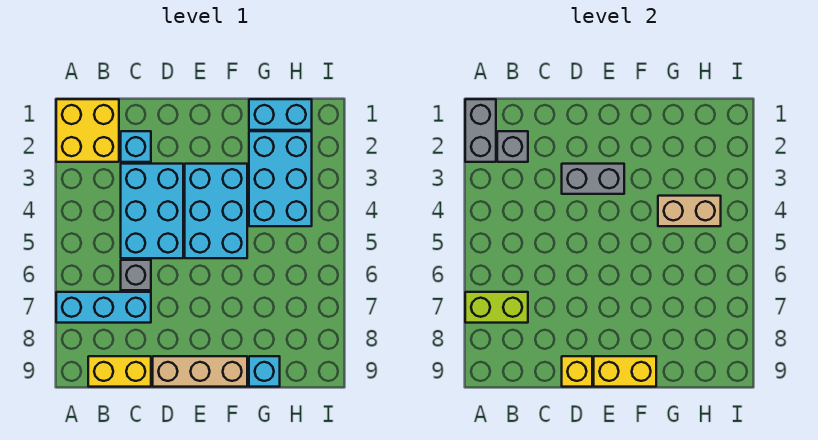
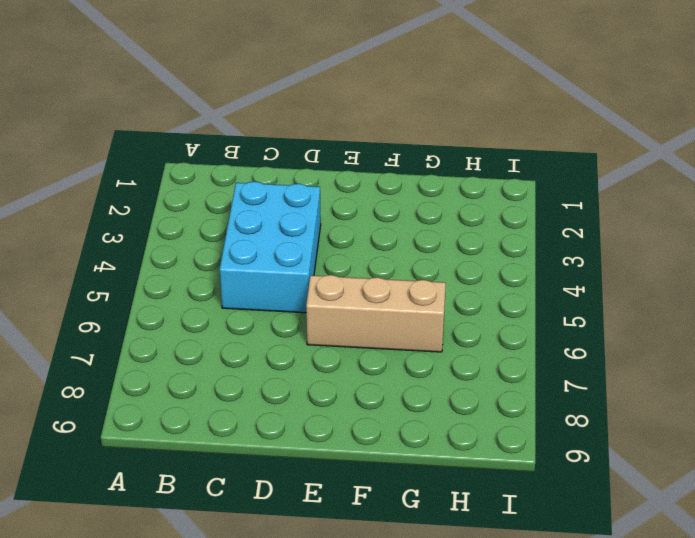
tan 1x3 brick [306,275,446,352] -> tan 1x3 brick moved to [153,356,247,387]
none -> yellow 2x2 brick [56,99,119,162]
none -> cyan 1x3 brick [56,292,151,323]
none -> yellow 1x2 brick [88,356,151,387]

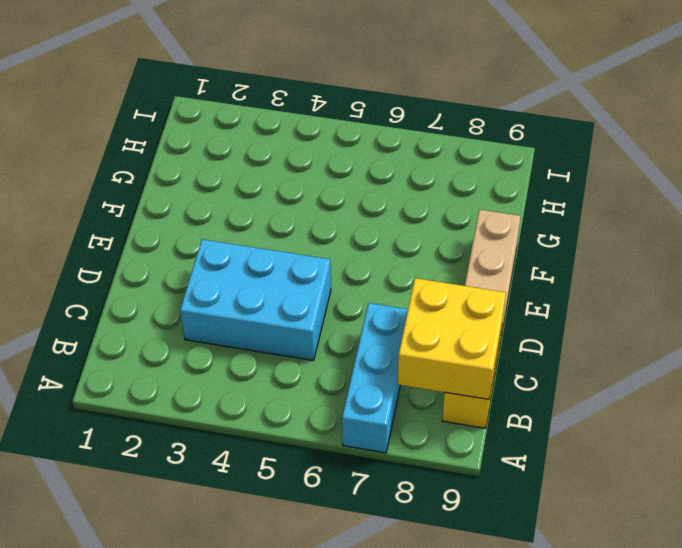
yellow 2x2 brick [398,278,506,399] -> yellow 2x2 brick moved to [56,99,119,162]
none -> cyan 1x1 brick [121,131,151,162]
none -> grey 1x1 brick [121,260,151,290]
none -> cyan 2x3 brick [185,164,247,258]

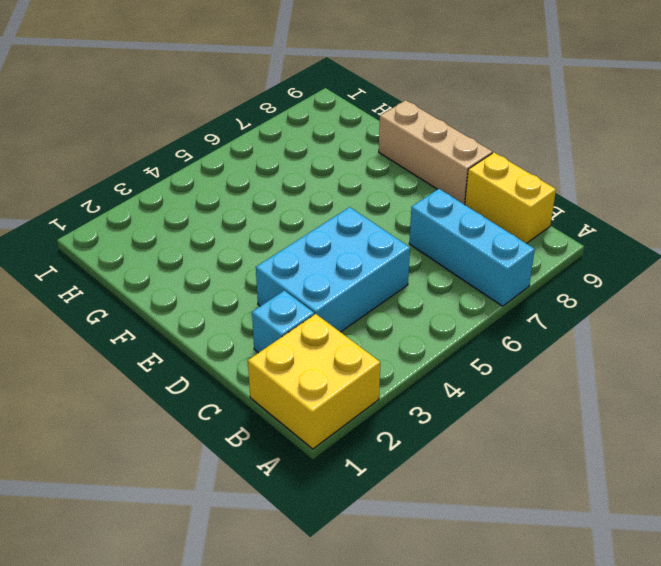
none -> grey 1x1 brick [121,260,151,290]
none -> cyan 2x3 brick [185,164,247,258]
none -> cyan 1x2 brick [249,99,312,130]

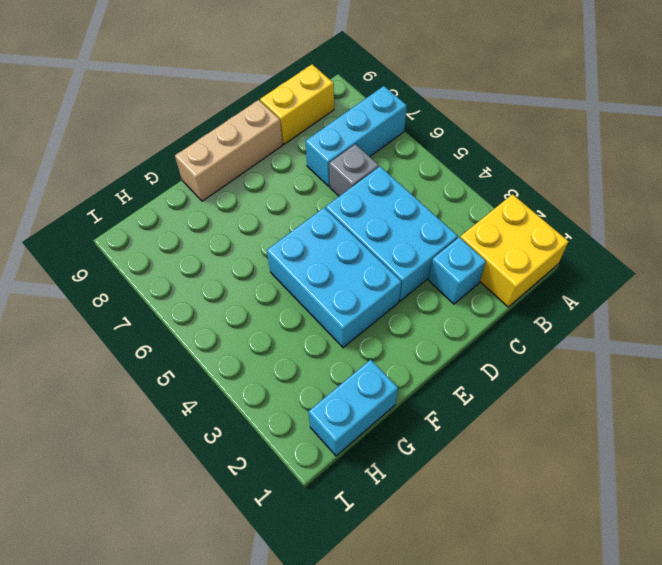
none -> cyan 2x3 brick [249,131,312,226]
none -> cyan 1x1 brick [249,356,280,387]
none -> grey 1x2 brick [465,99,496,162]

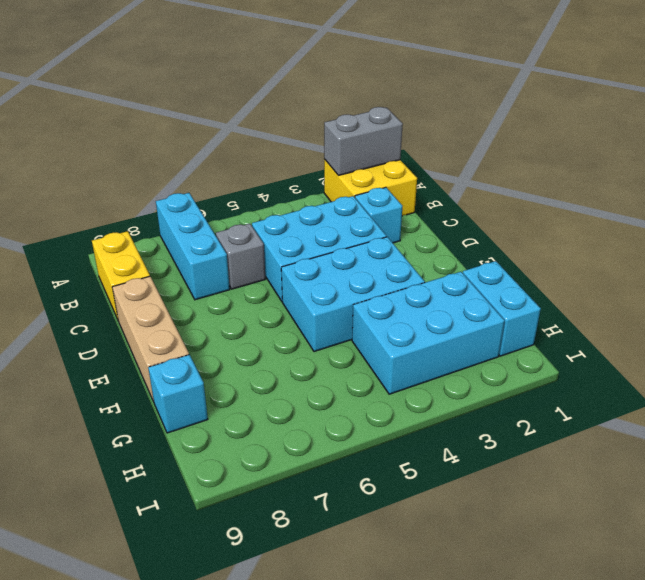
none -> lime 1x2 brick [465,292,528,323]
none -> grey 1x1 brick [497,131,528,162]
none -> grey 1x2 brick [562,164,624,194]

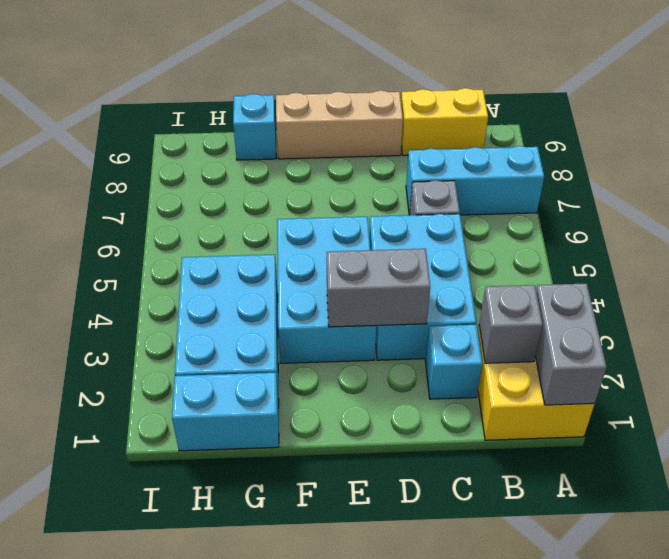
none -> lime 1x2 brick [465,292,528,323]
none -> yellow 1x1 brick [562,356,592,387]
none -> yellow 1x2 brick [594,356,656,387]

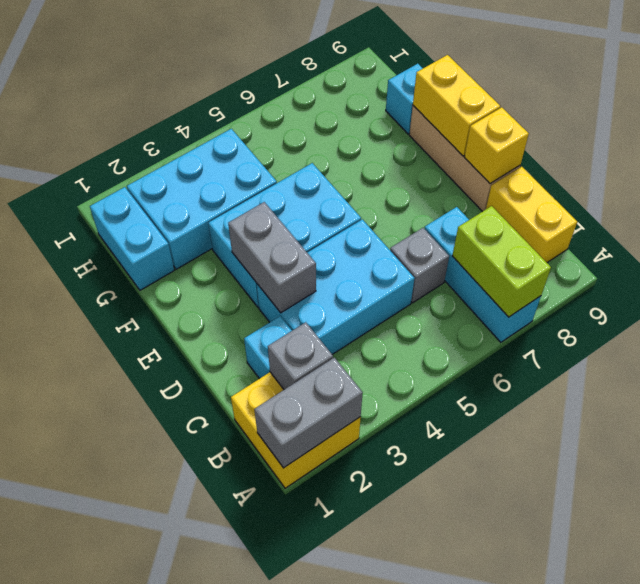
none -> tan 1x2 brick [658,196,721,226]

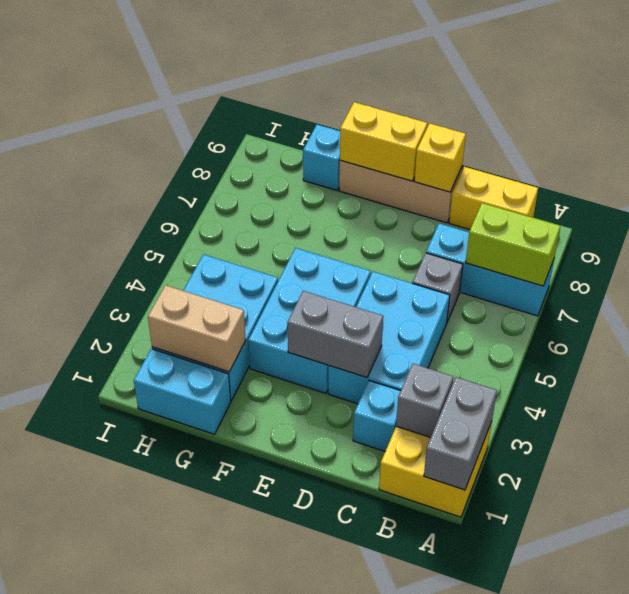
tan 1x2 brick [148,285,246,372] -> tan 1x2 brick moved to [658,196,721,226]

